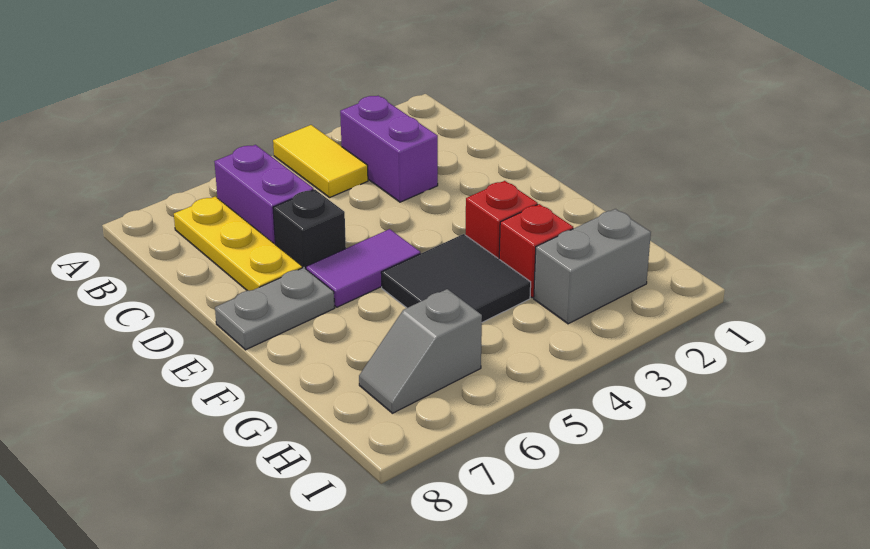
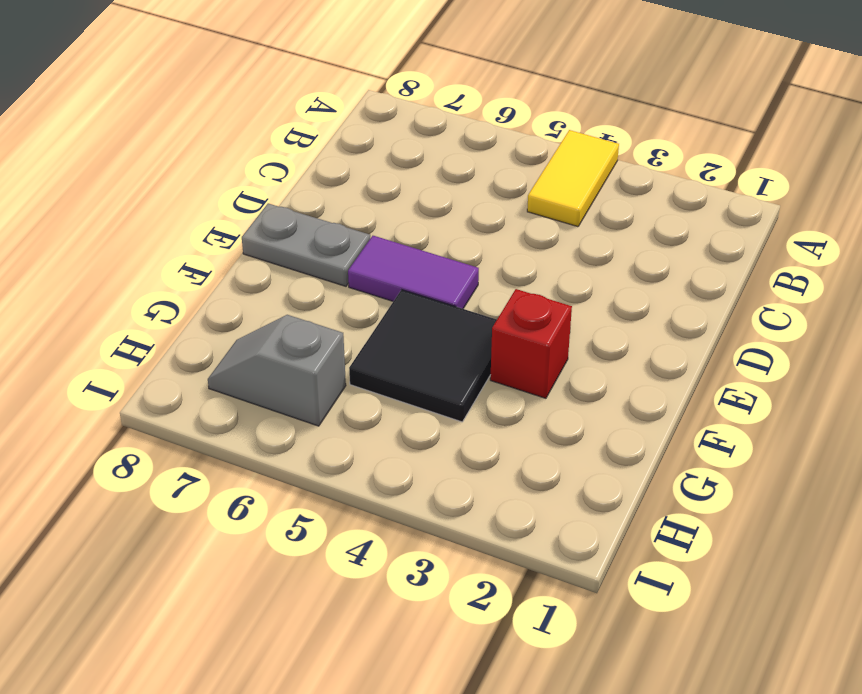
none -> purple 1x2 brick [340,96,438,202]
none -> purple 1x2 brick [214,145,313,244]
none -> yellow 1x3 plate [174,197,302,291]

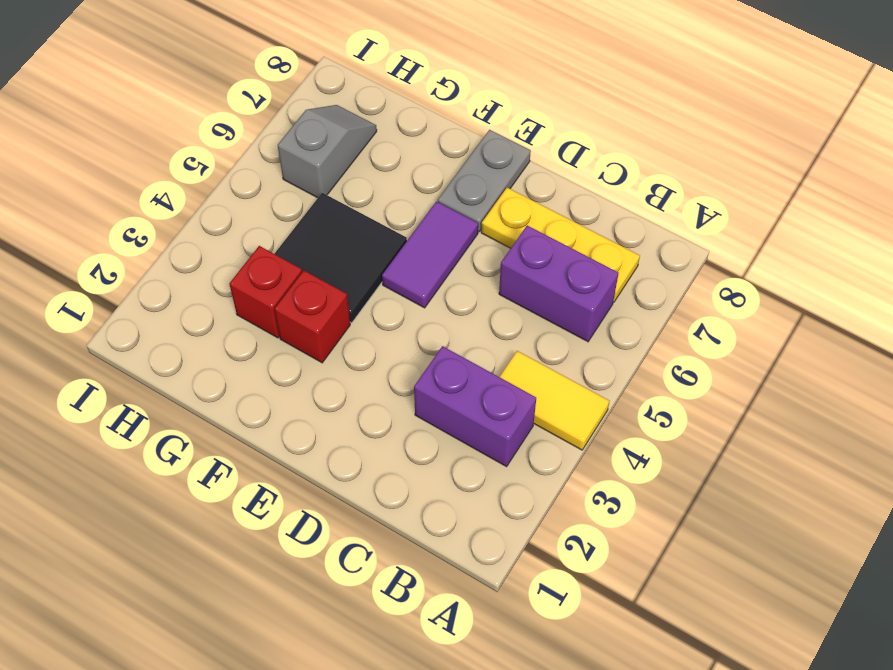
none -> black 1x1 brick [273,189,346,269]
none -> grey 1x2 brick [534,209,651,324]

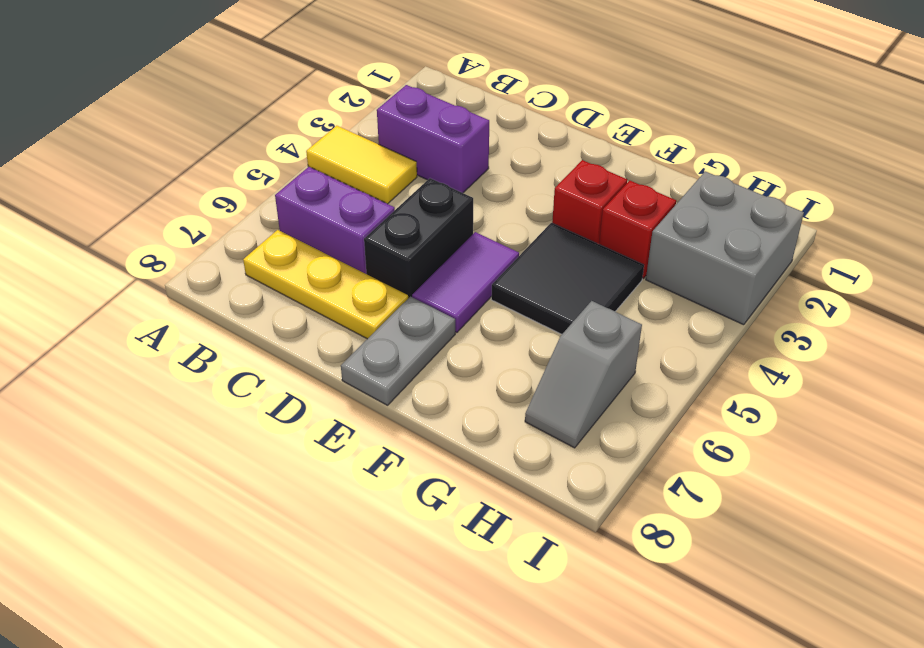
black 1x2 brick [364,178,473,298] -> black 1x1 brick [273,189,346,269]
grey 2x2 brick [646,171,804,325] -> grey 1x2 brick [534,209,651,324]

